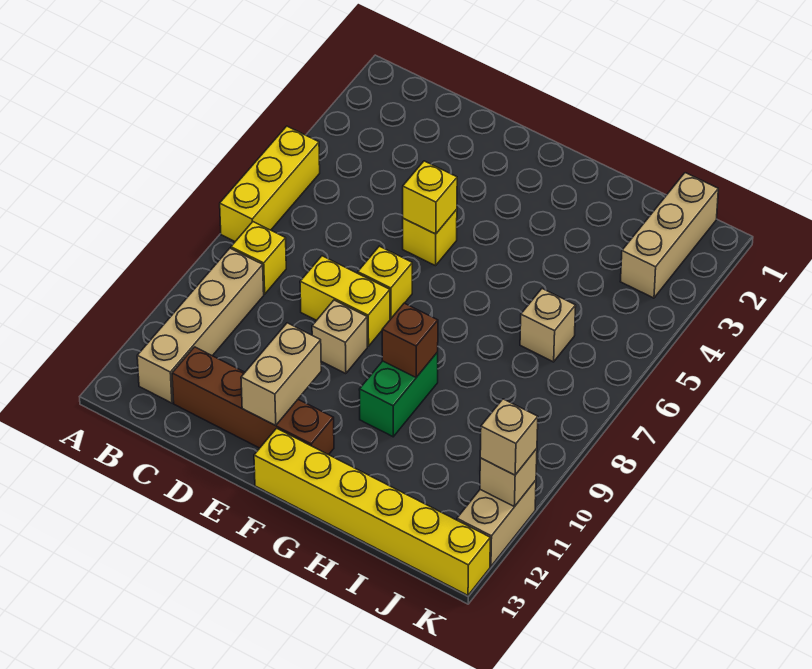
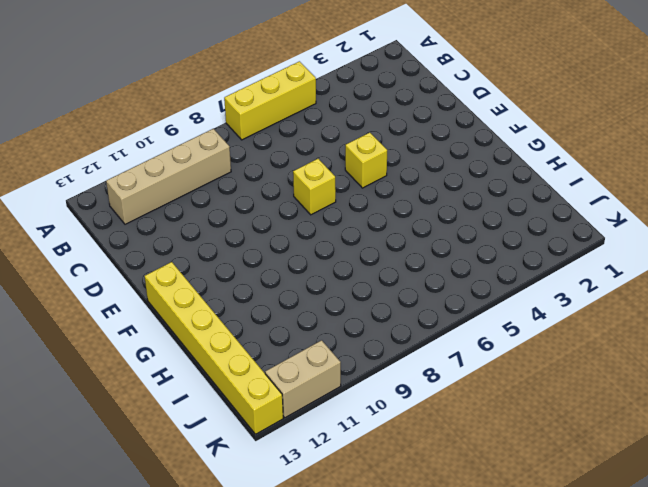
none -> yellow 1x1 brick [231,222,286,294]
none -> brown 1x4 brick [172,347,334,455]
none -> yellow 1x2 brick [300,256,390,346]

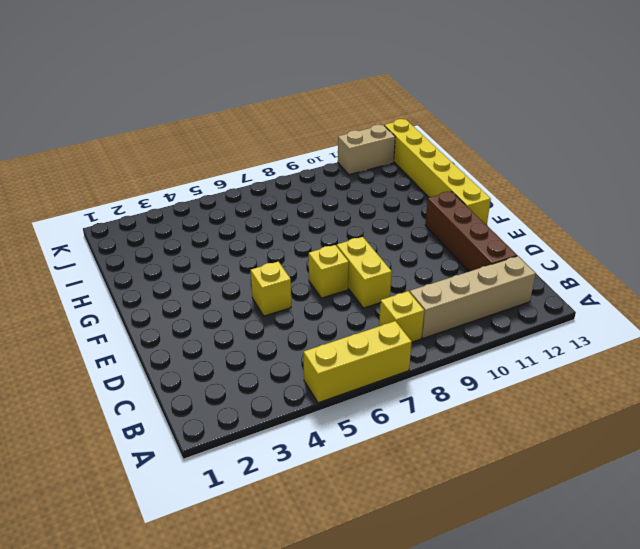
none -> tan 1x1 brick [312,300,367,374]
none -> green 1x2 brick [359,352,438,437]
none -> tan 1x1 brick [520,289,576,362]

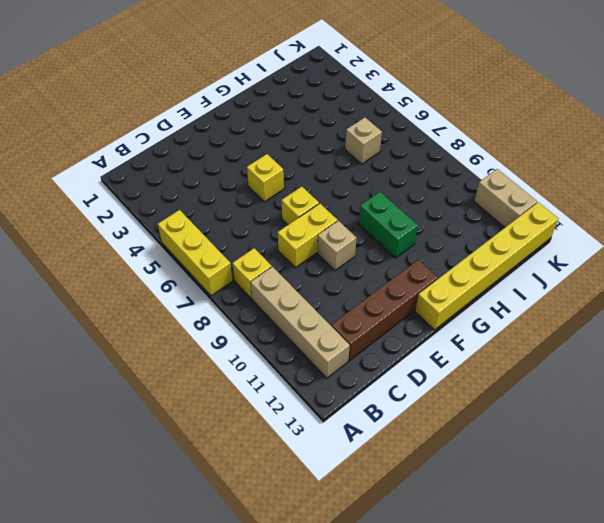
none -> tan 1x3 brick [620,173,718,298]
none -> yellow 1x1 brick [403,161,457,234]
none -> tan 1x2 brick [241,323,321,426]

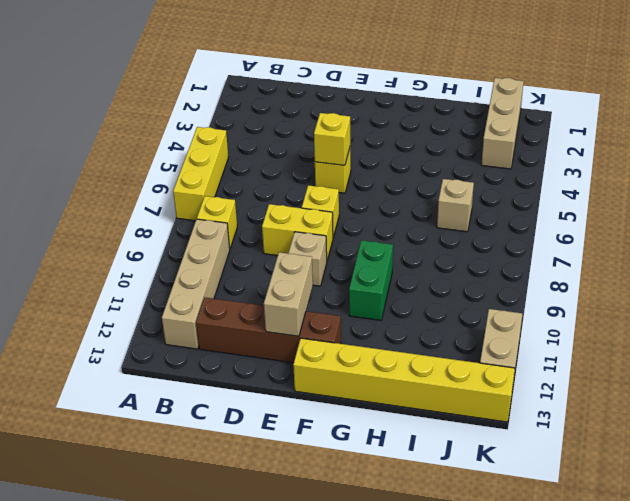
none -> brown 1x1 brick [382,303,438,377]
none -> tan 1x1 brick [480,449,537,507]
none -> tan 1x1 brick [480,399,538,475]

